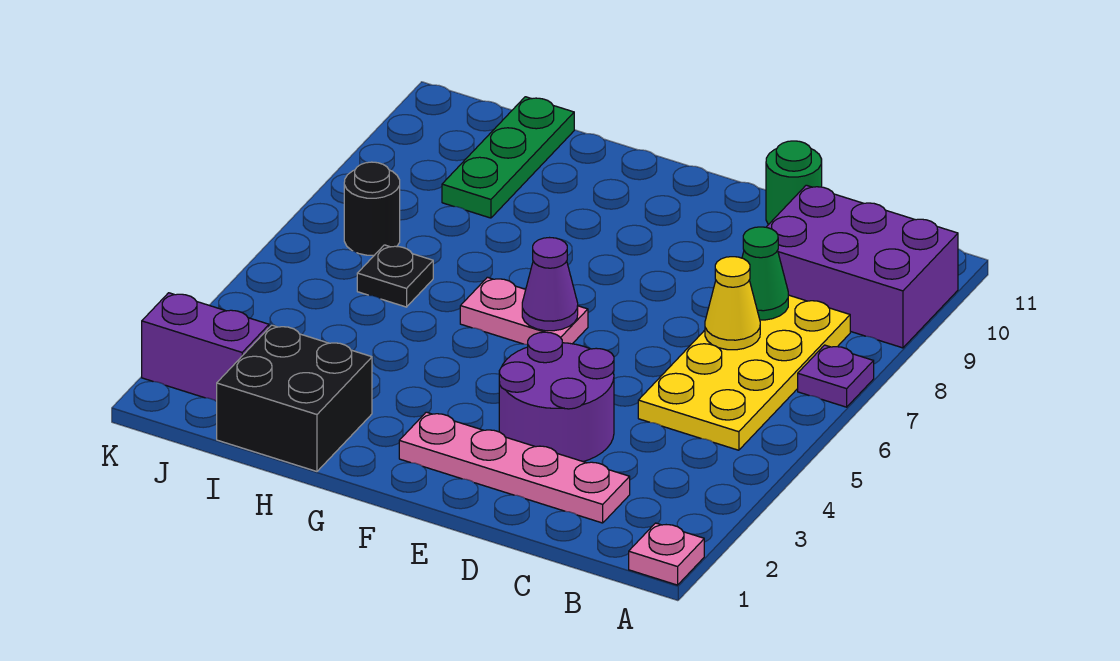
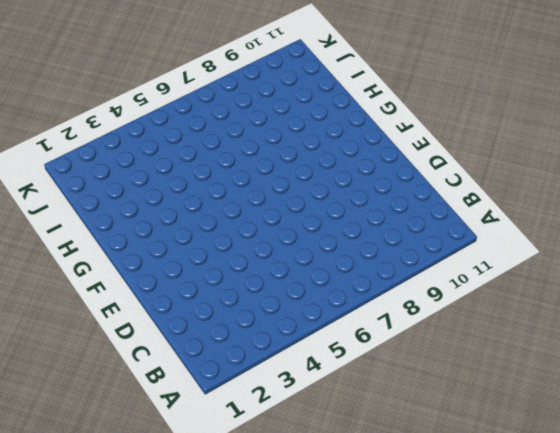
none -> pink 1x1 plate [629,523,704,585]
none -> purple 1x1 plate [798,345,874,407]
none -> purple 2x3 brick [767,185,958,348]

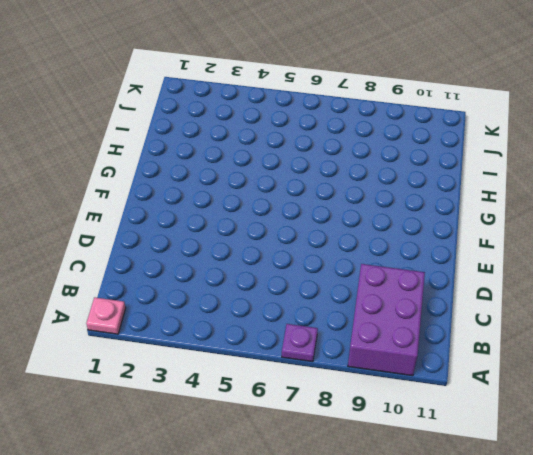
none -> yellow 2x4 plate [638,295,850,450]
none -> pink 1x4 plate [399,412,630,523]
none -> purple 2x2 round brick [499,332,614,462]

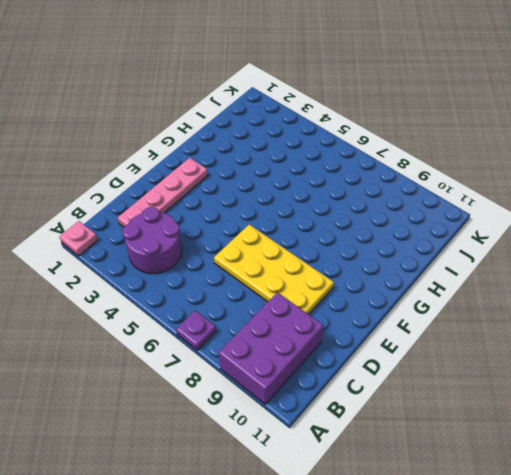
purple 2x2 round brick [123,207,182,274] -> purple 2x2 round brick moved to [499,332,614,462]
yellow 2x4 plate [214,225,334,314] -> yellow 2x4 plate moved to [638,295,850,450]
none -> green 1x1 round brick [766,141,822,225]
none -> pink 1x2 plate [460,277,588,345]
none -> black 2x2 brick [216,325,372,471]

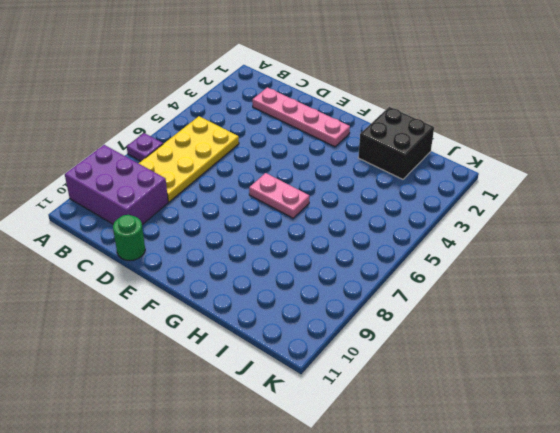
none -> pink 1x1 plate [629,523,704,585]
none -> purple 2x2 round brick [499,332,614,462]
none -> black 1x1 plate [357,245,433,307]

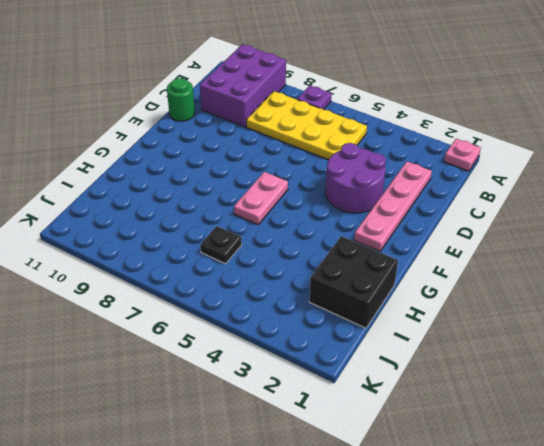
none -> green 1x3 plate [442,97,574,218]
none -> purple 1x2 brick [142,293,269,401]
none -> black 1x1 round brick [344,162,400,255]

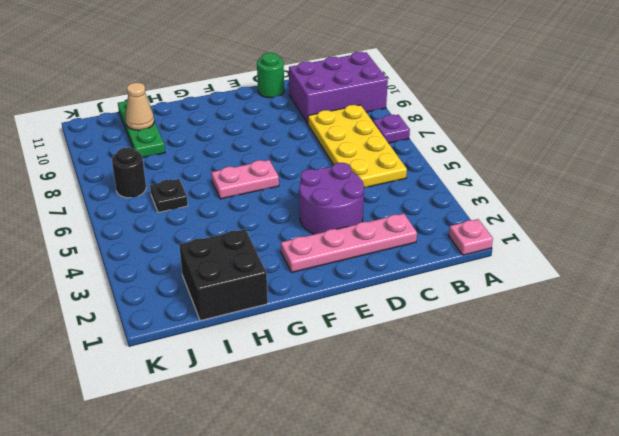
tan 1x1 cone [126,83,154,130] -> none
none -> purple 1x2 brick [142,293,269,401]
none -> yellow 1x1 cone [705,257,760,350]
none -> green 1x1 cone [742,227,788,320]

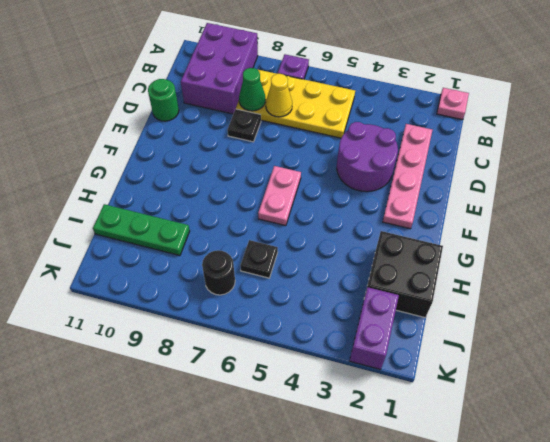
black 1x1 plate [228,109,261,142] -> none
none -> purple 1x1 cone [522,238,578,331]

